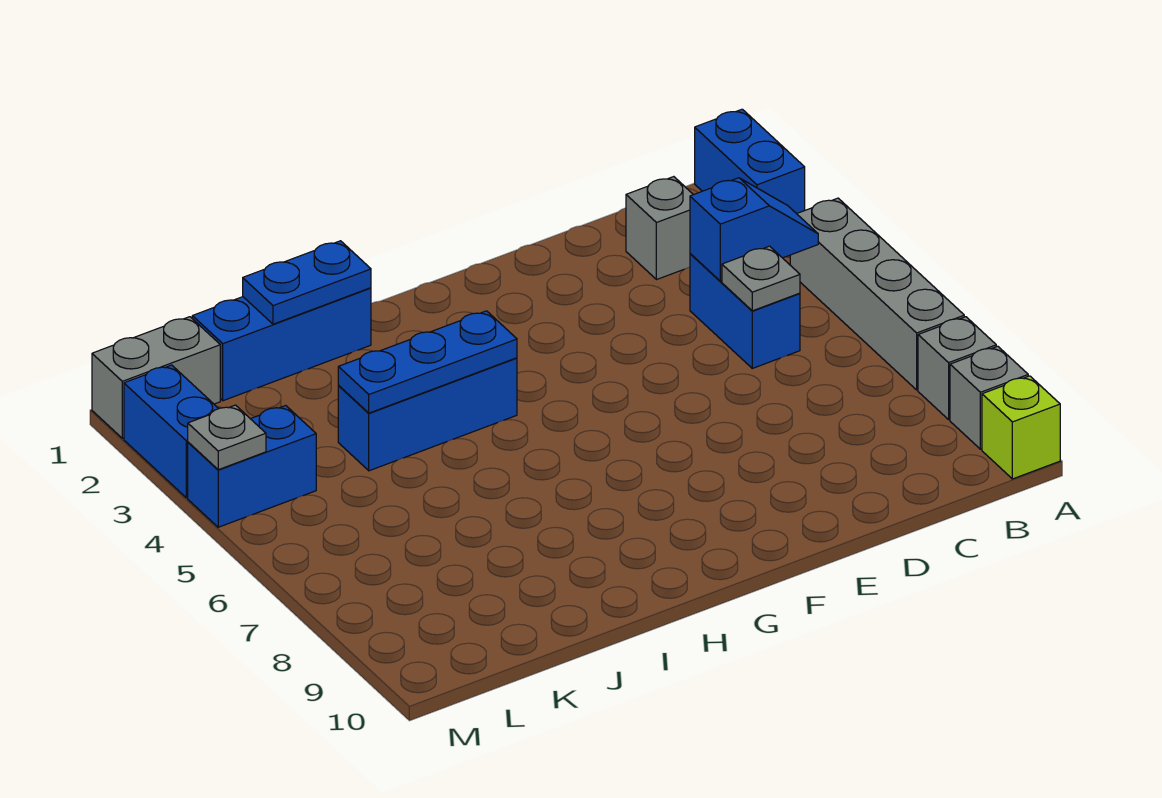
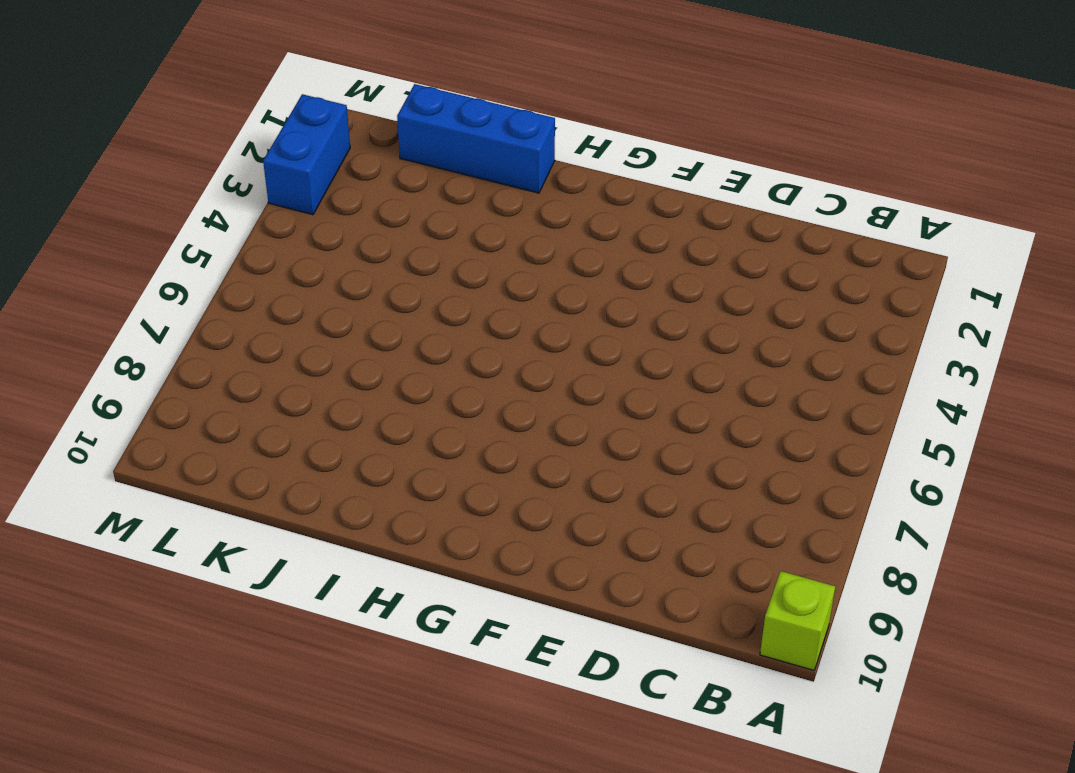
none -> blue 1x2 brick [695,109,805,214]
none -> grey 1x4 brick [790,198,964,390]
none -> grey 1x1 brick [918,317,996,419]

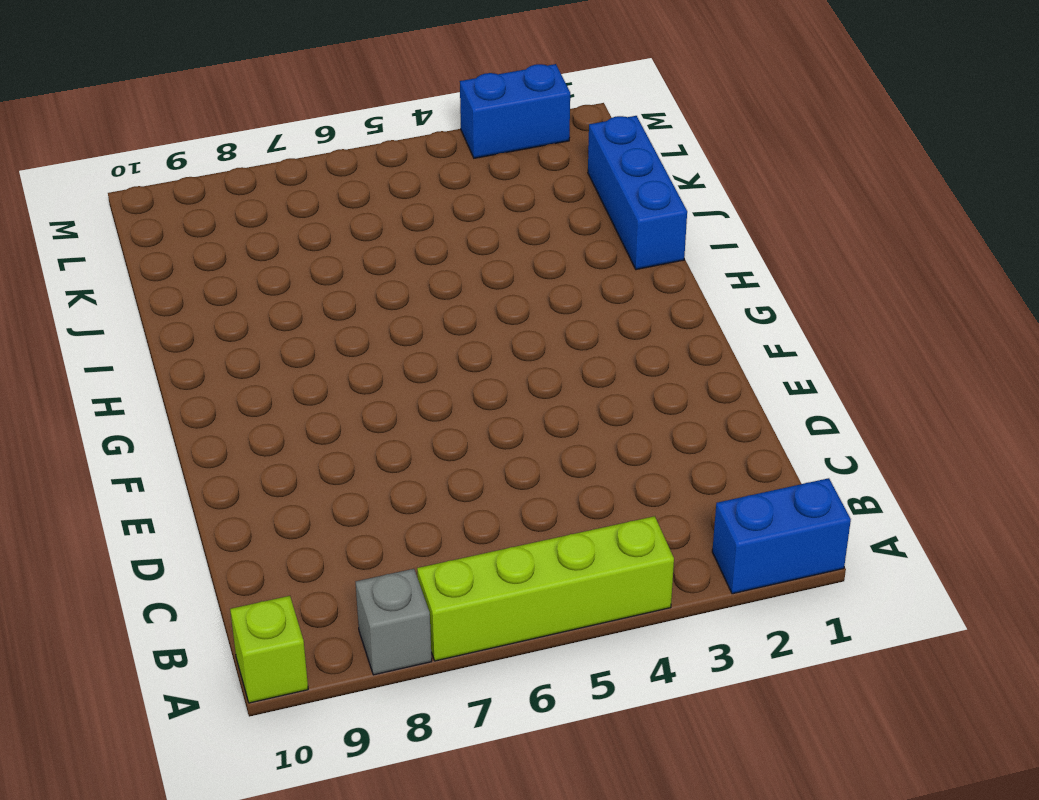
lime 1x4 brick [417,516,674,661] -> grey 1x4 brick [790,198,964,390]
none -> grey 1x1 brick [950,346,1028,449]
none -> grey 1x1 brick [626,177,693,280]
none -> blue 1x2 brick [690,254,800,368]

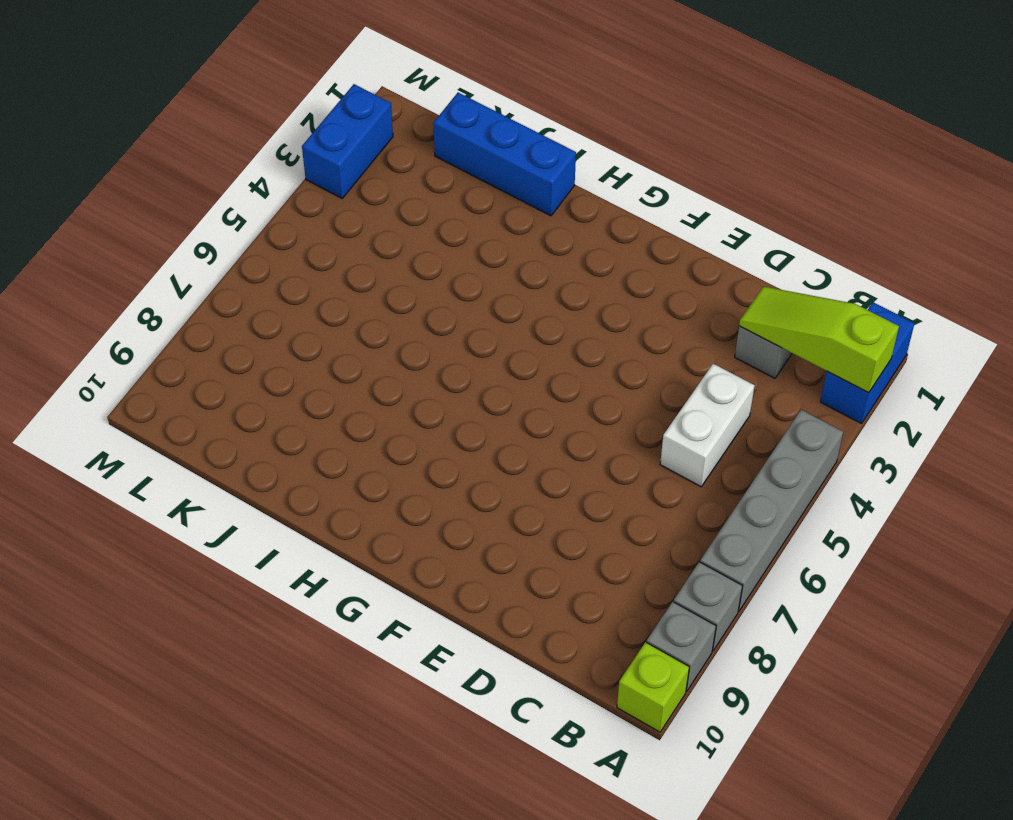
lime 1x3 slope [739,286,899,393] -> none
white 1x2 brick [660,364,755,487] -> blue 1x2 brick [690,254,800,368]
none -> blue 1x3 brick [338,358,517,471]
none -> grey 1x2 brick [92,317,220,438]
none -> blue 1x2 brick [188,406,316,527]

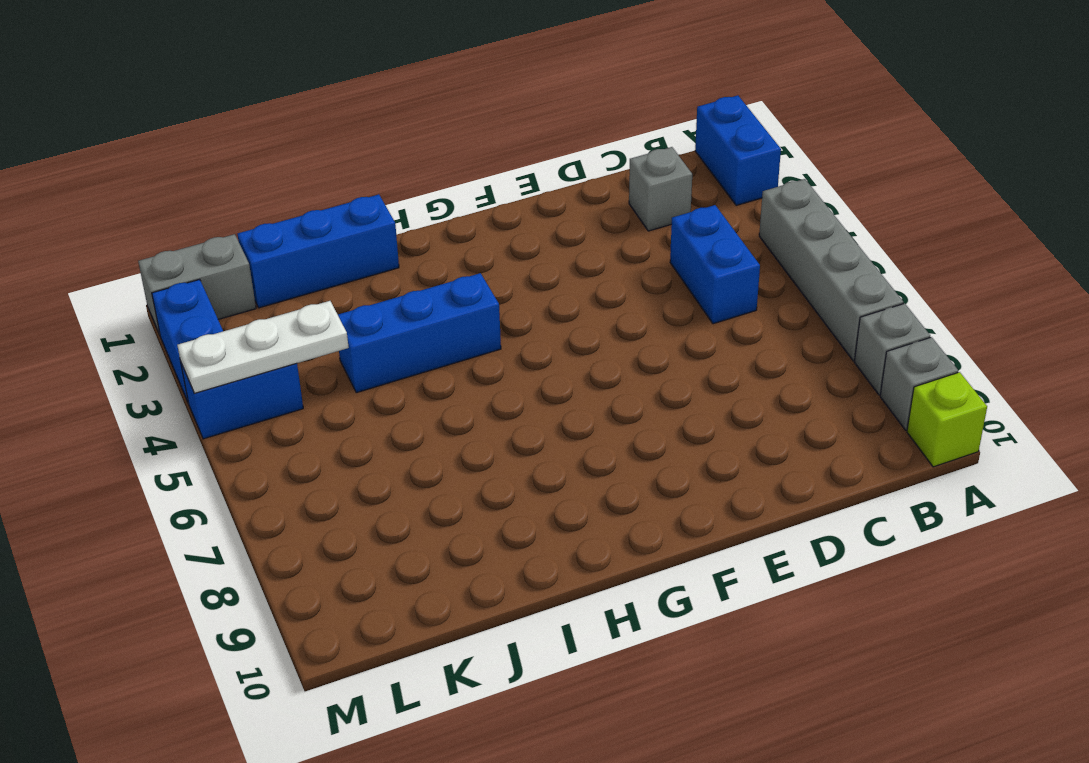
white 1x3 plate [177,301,349,394] -> grey 1x1 plate [188,405,266,470]
none -> blue 1x2 slope [690,178,818,281]
none -> grey 1x1 plate [722,246,800,311]
none -> blue 1x3 plate [338,311,517,413]

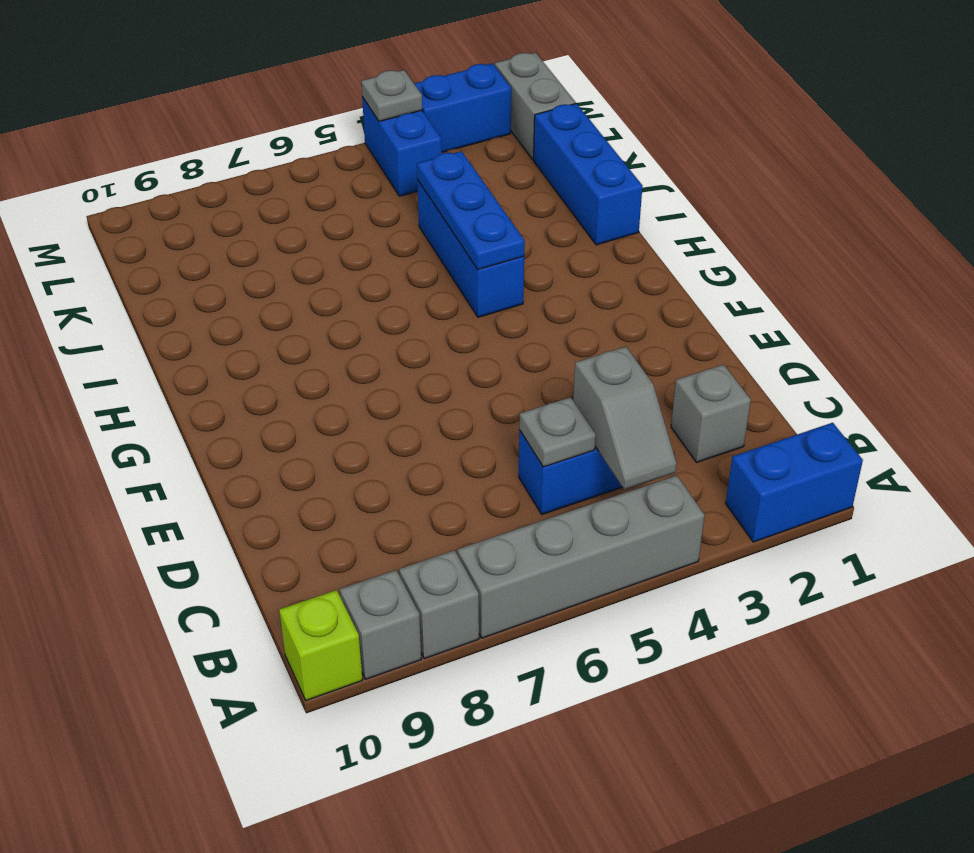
grey 1x2 slope [573,347,677,490] -> blue 1x2 slope [690,178,818,281]
none -> blue 1x2 plate [243,241,371,324]

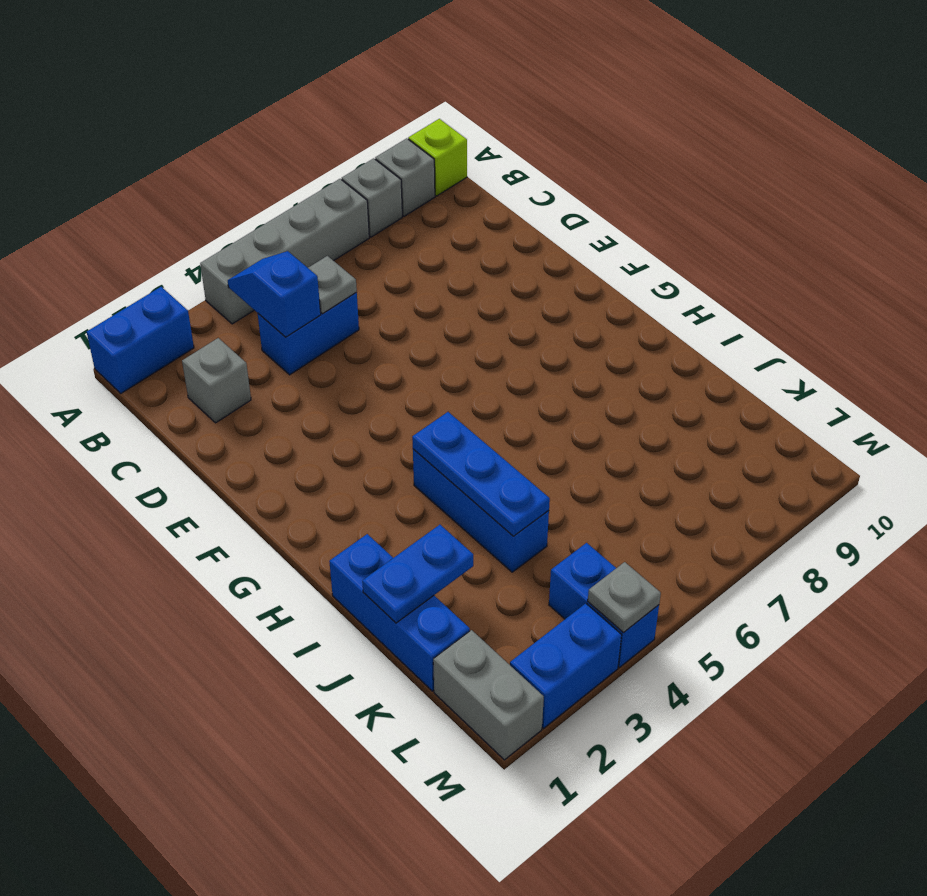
blue 1x2 plate [362,525,473,623] -> blue 1x2 plate turned to [243,241,371,324]

